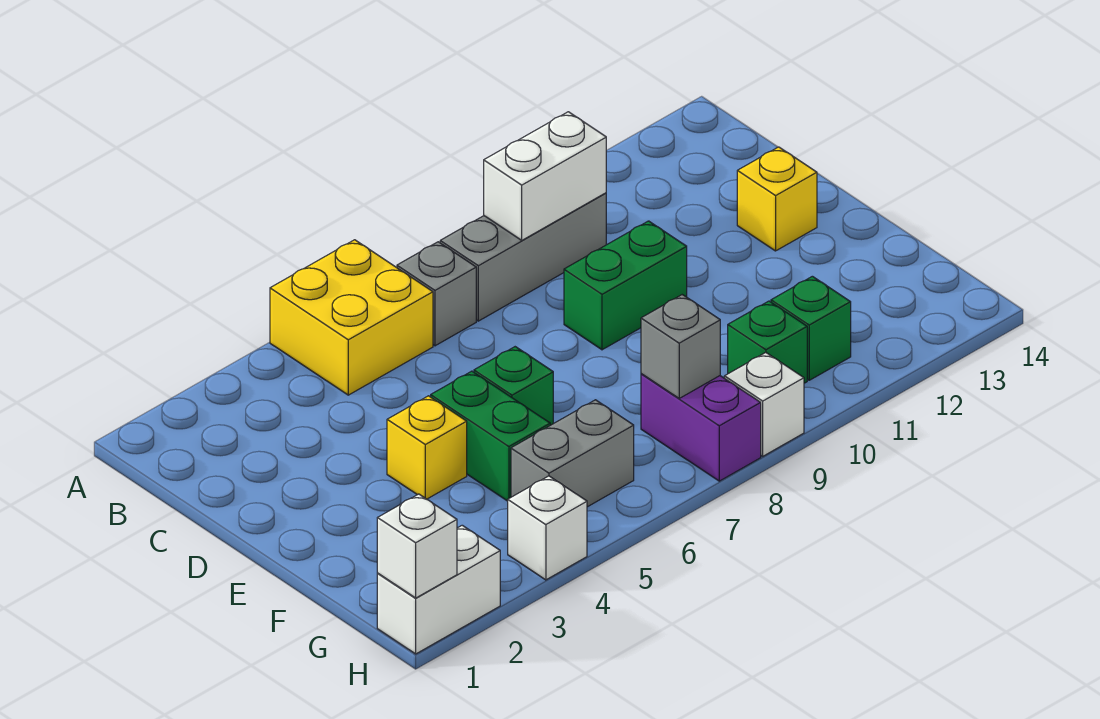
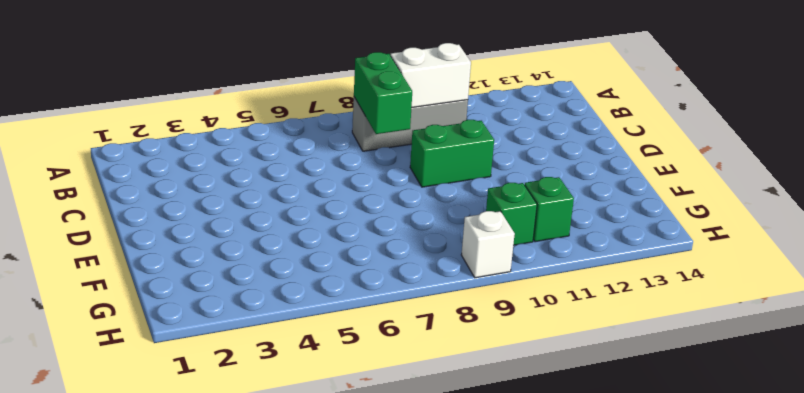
green 1x2 brick [354,52,412,134] -> green 1x2 brick moved to [431,371,550,501]
none -> yellow 2x2 brick [270,240,433,395]
none -> grey 1x1 brick [397,242,476,346]
none -> yellow 1x1 brick [737,147,817,251]

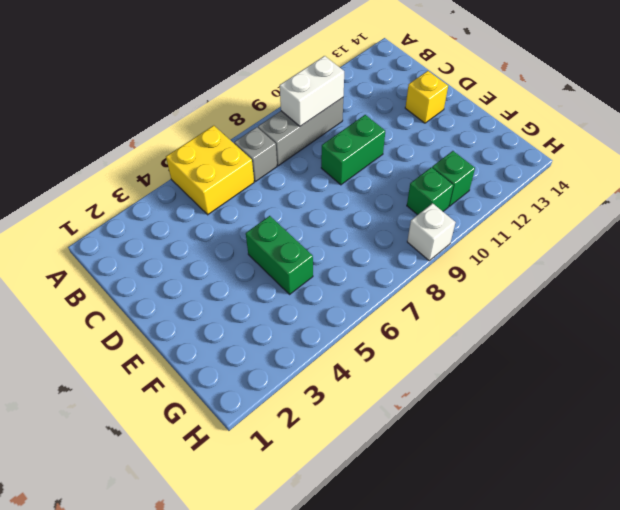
none -> yellow 1x1 brick [387,396,467,499]
none -> green 1x1 brick [474,347,553,425]
none -> grey 1x2 brick [511,400,634,507]

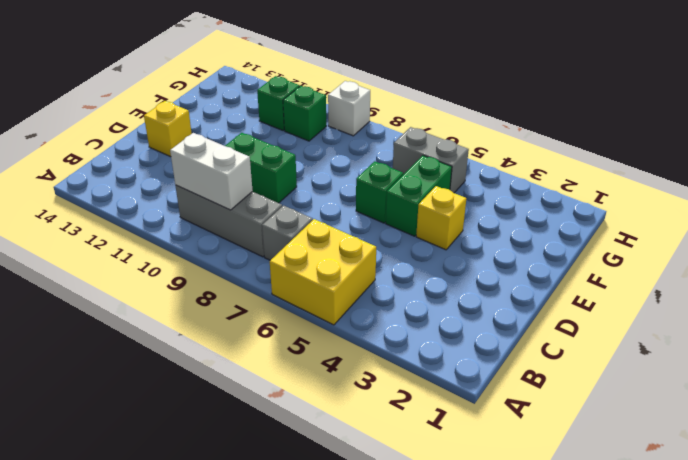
none -> purple 1x2 brick [641,374,761,481]
none -> white 1x2 brick [377,525,500,654]
none -> white 1x1 brick [508,476,587,580]

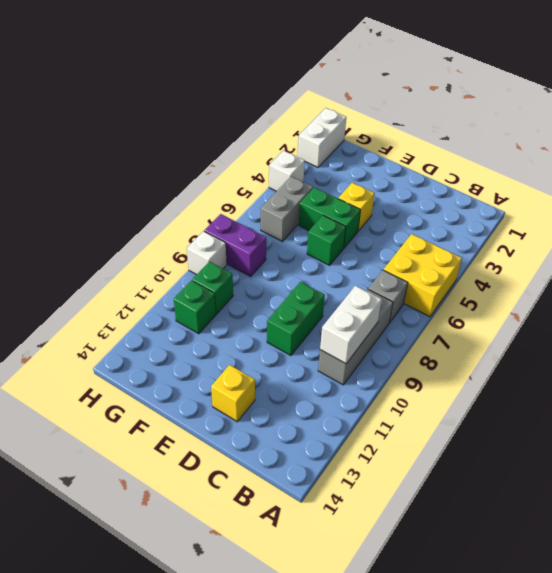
none -> grey 1x1 brick [641,295,720,398]
none -> white 1x1 brick [377,494,457,598]

